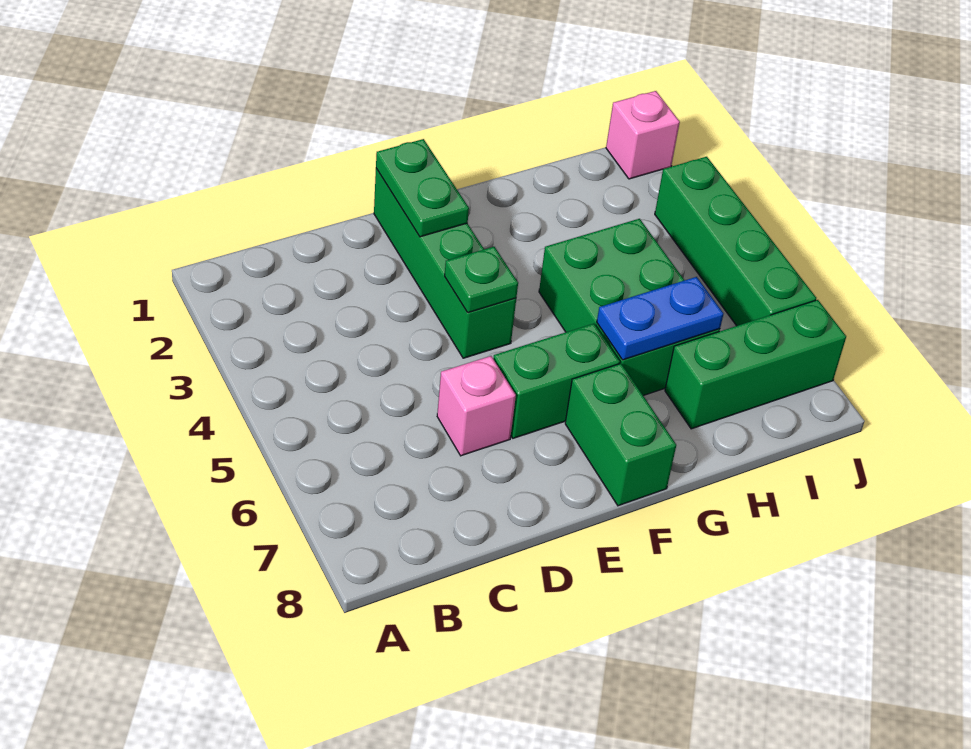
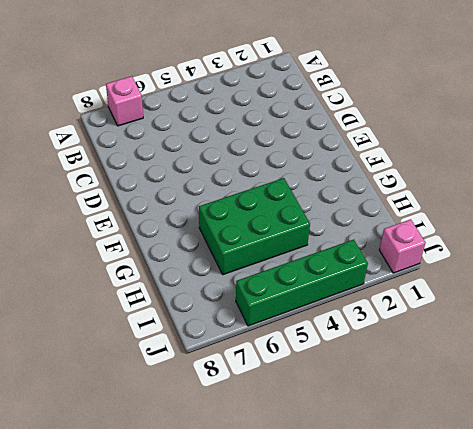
pink 1x1 brick [106,76,143,126] -> pink 1x1 brick moved to [437,356,516,456]
none -> green 1x4 brick [374,168,516,358]
none -> green 1x2 brick [493,324,620,438]

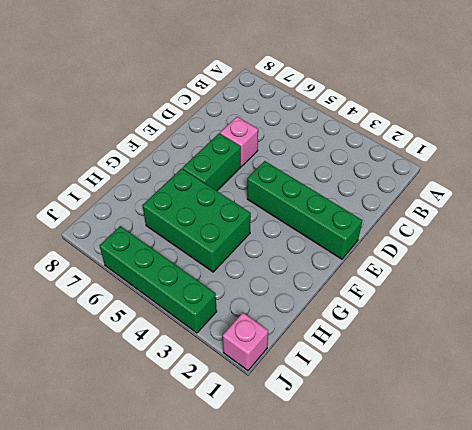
none -> green 1x2 brick [565,364,676,506]
none -> green 1x3 brick [665,300,846,429]

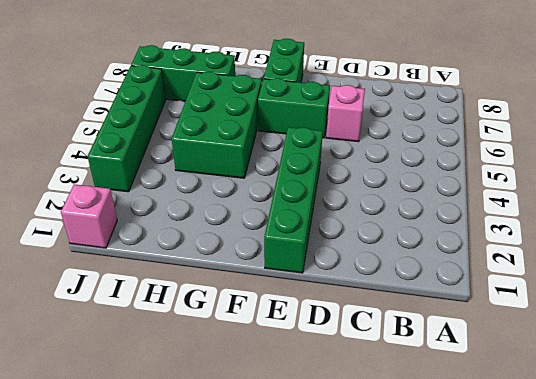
none -> green 1x2 plate [376,139,469,237]
none -> green 1x1 plate [445,247,518,313]

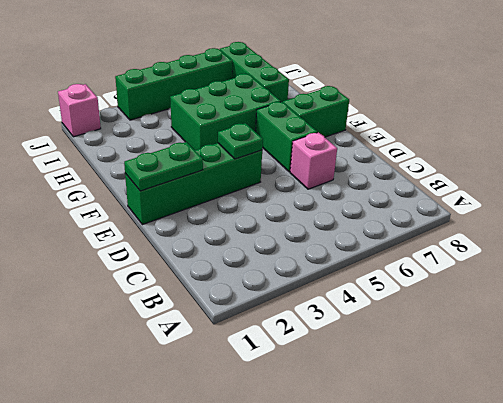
none -> blue 1x2 plate [597,277,723,360]

